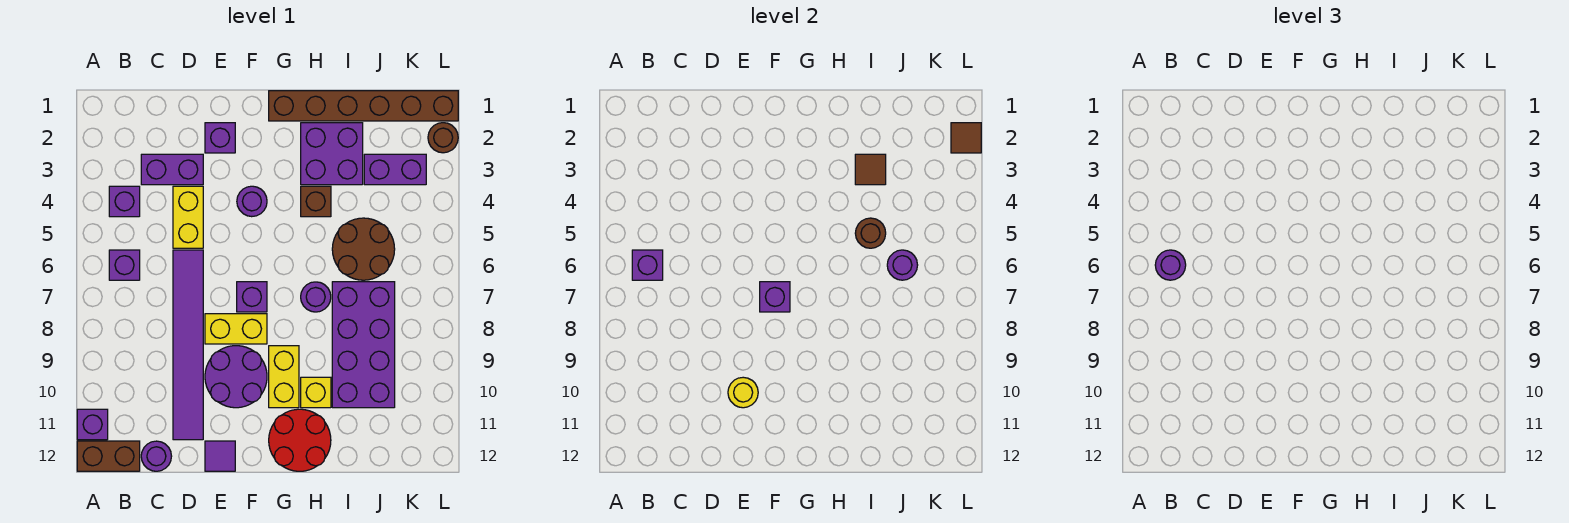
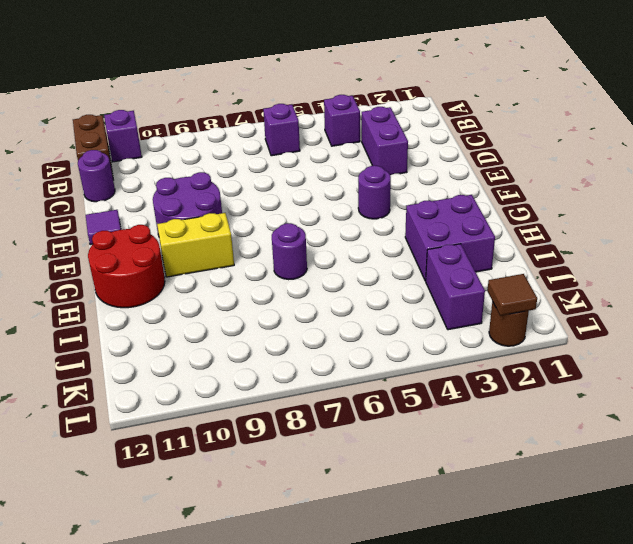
none -> yellow 1x2 brick [173,186,203,248]
none -> purple 1x6 tile [173,250,203,440]
none -> purple 1x1 brick [205,123,235,153]
none -> yellow 1x2 brick [205,314,267,344]

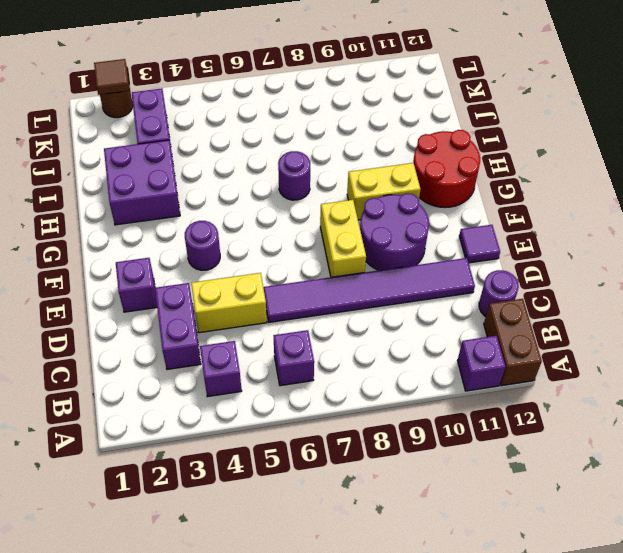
none -> purple 1x1 brick [237,282,267,312]
none -> brown 1x6 brick [269,91,458,121]
none -> brown 1x1 brick [301,186,331,217]
none -> yellow 1x1 brick [301,377,331,408]

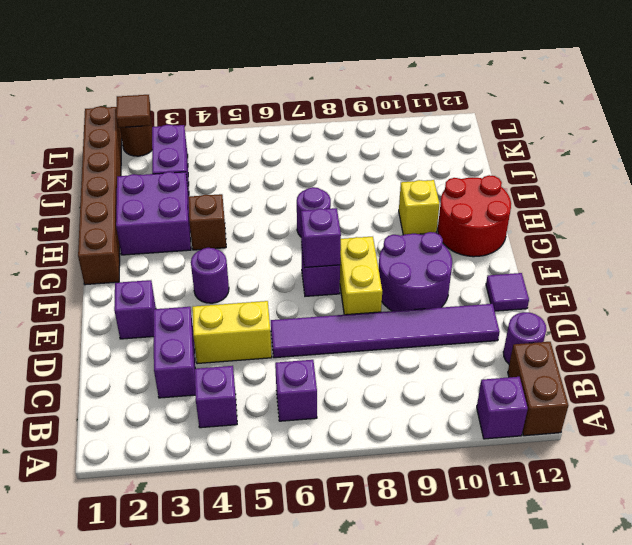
none -> yellow 1x2 brick [269,346,299,408]
none -> brown 2x2 round brick [332,218,395,280]
none -> purple 2x4 brick [332,282,395,408]
none -> purple 1x1 brick [632,250,663,280]

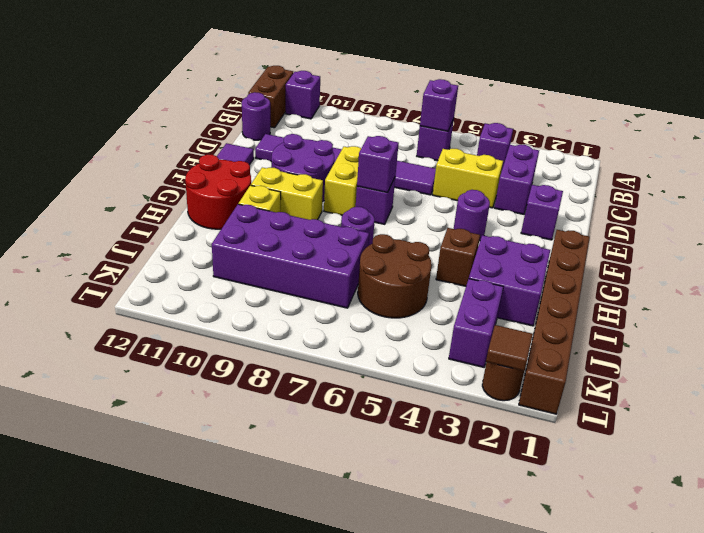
none -> yellow 1x1 round brick [728,377,758,408]
none -> brown 1x1 tile [855,154,886,185]
none -> brown 1x1 round brick [855,218,886,248]
none -> purple 1x1 round brick [887,250,918,280]

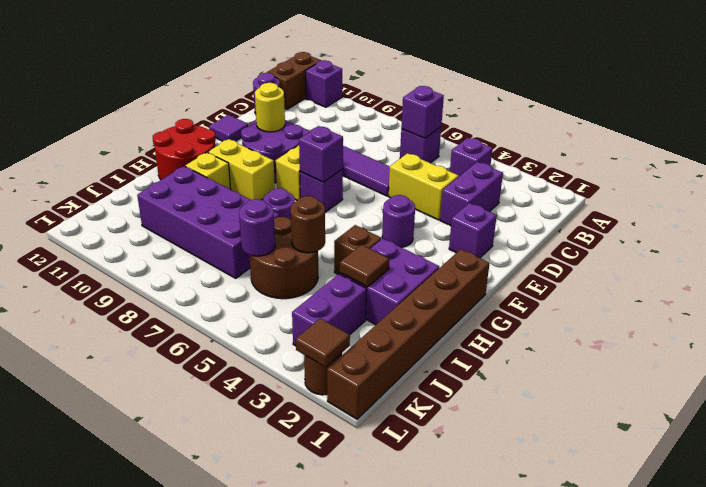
none -> purple 1x1 round brick [1155,250,1186,280]

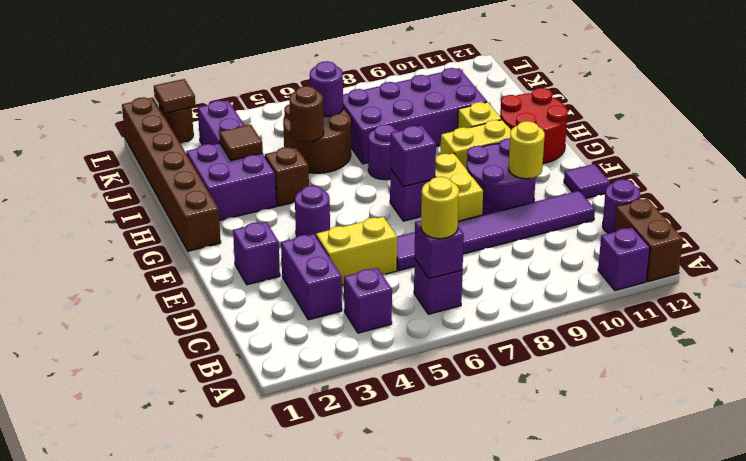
yellow 1x1 round brick [421,177,459,239] -> purple 1x1 round brick [1155,250,1186,280]

